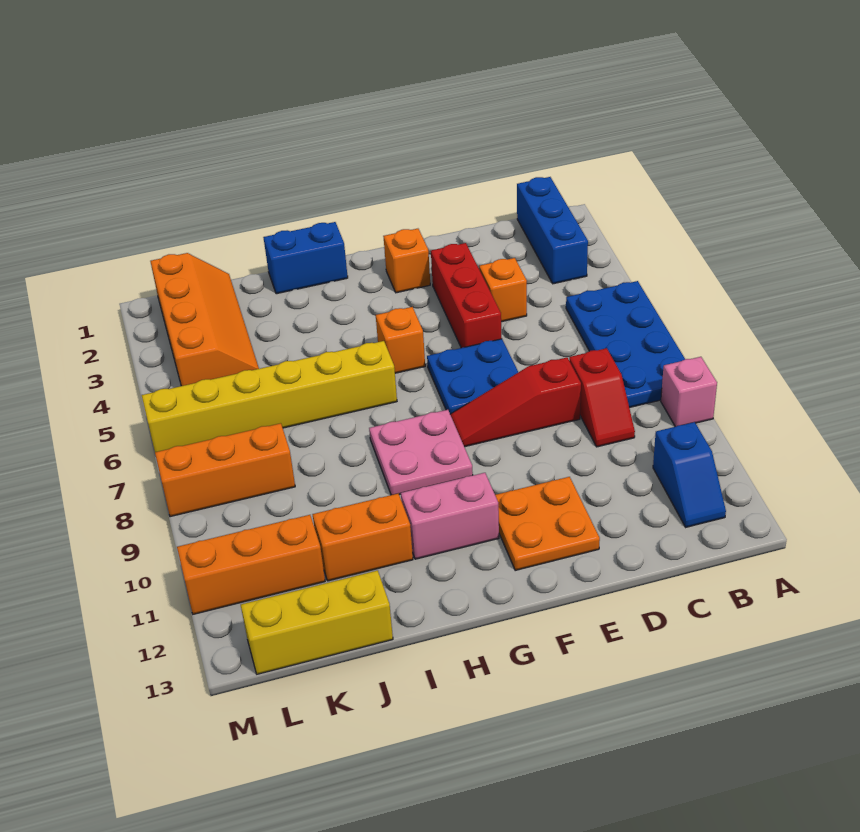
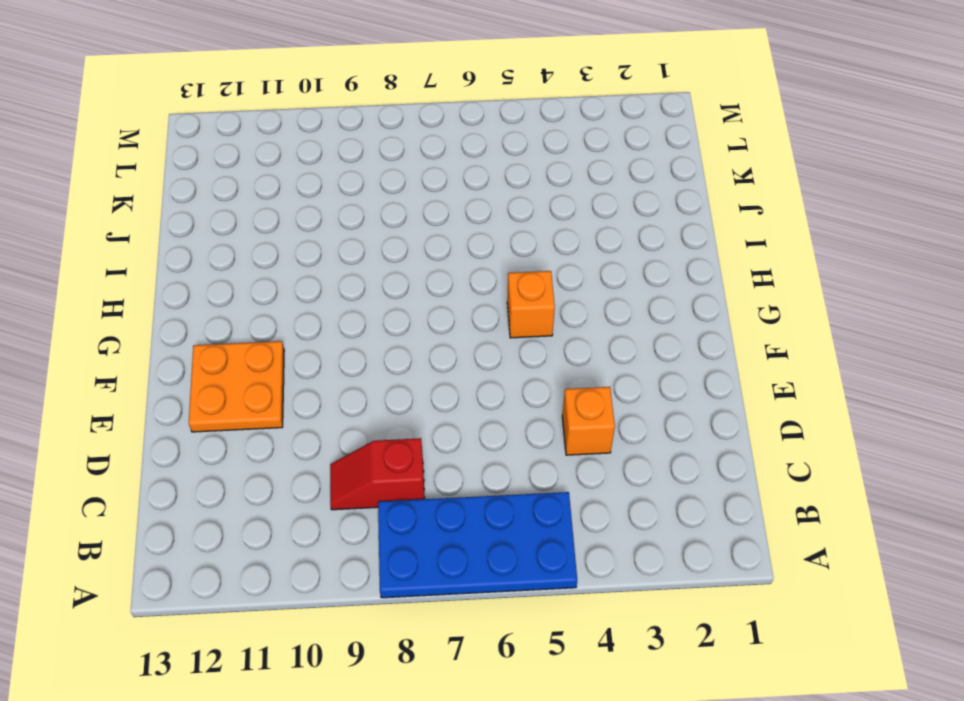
none -> pink 1x1 brick [661,357,717,427]
none -> blue 1x3 brick [517,177,588,284]
none -> blue 1x2 slope [653,422,726,527]

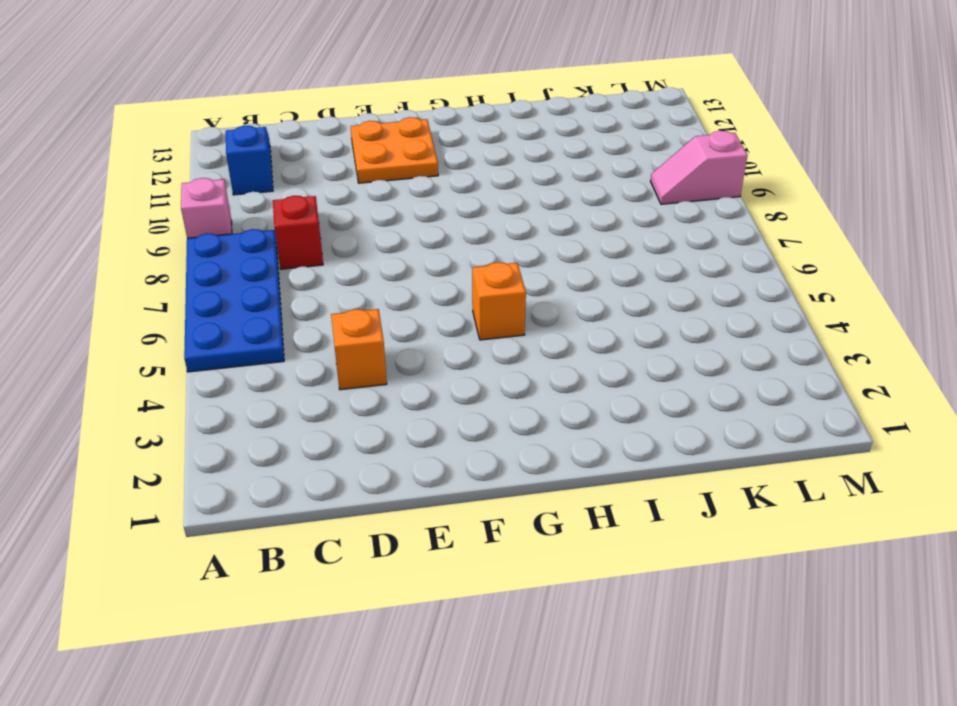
pink 1x2 slope [651,131,748,204] -> none
none -> blue 1x3 brick [517,177,588,284]
none -> red 1x3 slope [450,357,581,447]
none -> red 1x3 brick [431,243,502,348]

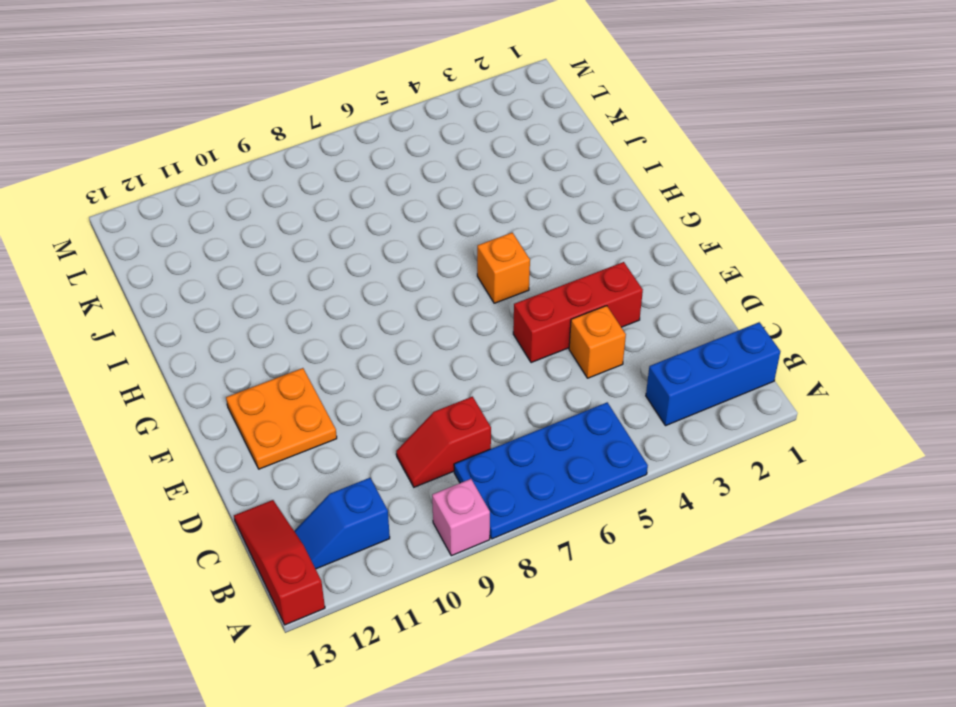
red 1x3 slope [234,500,325,625] -> red 1x3 slope moved to [450,357,581,447]
none -> blue 2x2 plate [427,339,518,414]
none -> orange 1x1 brick [383,229,430,293]
none -> pink 2x2 plate [369,410,473,495]

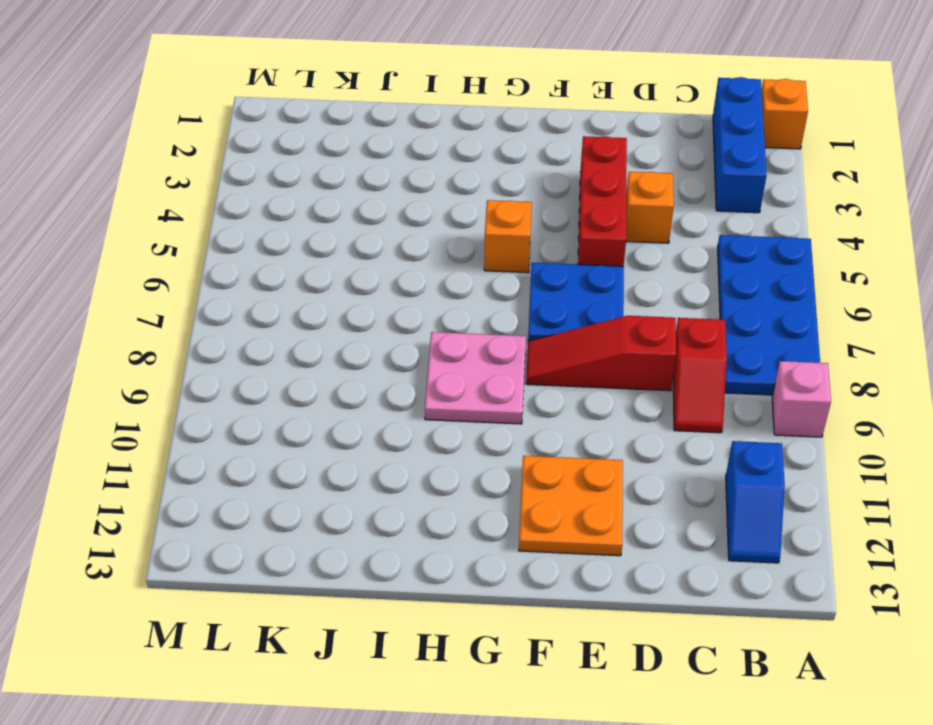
orange 1x1 brick [761,79,808,149] -> orange 1x1 brick moved to [383,229,430,293]
none -> pink 1x2 brick [401,473,499,559]
none -> blue 1x2 brick [263,222,348,294]
none -> yellow 1x6 brick [142,341,397,452]

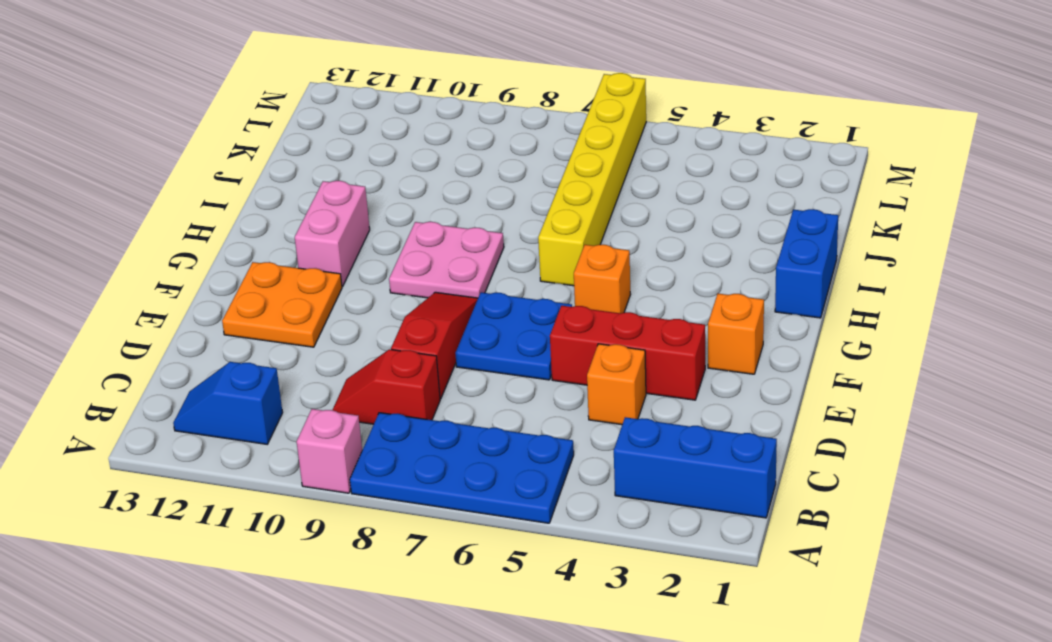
none -> orange 1x2 brick [312,494,413,581]
none -> yellow 1x3 brick [241,570,393,674]
none -> orange 2x4 slope [150,253,259,386]

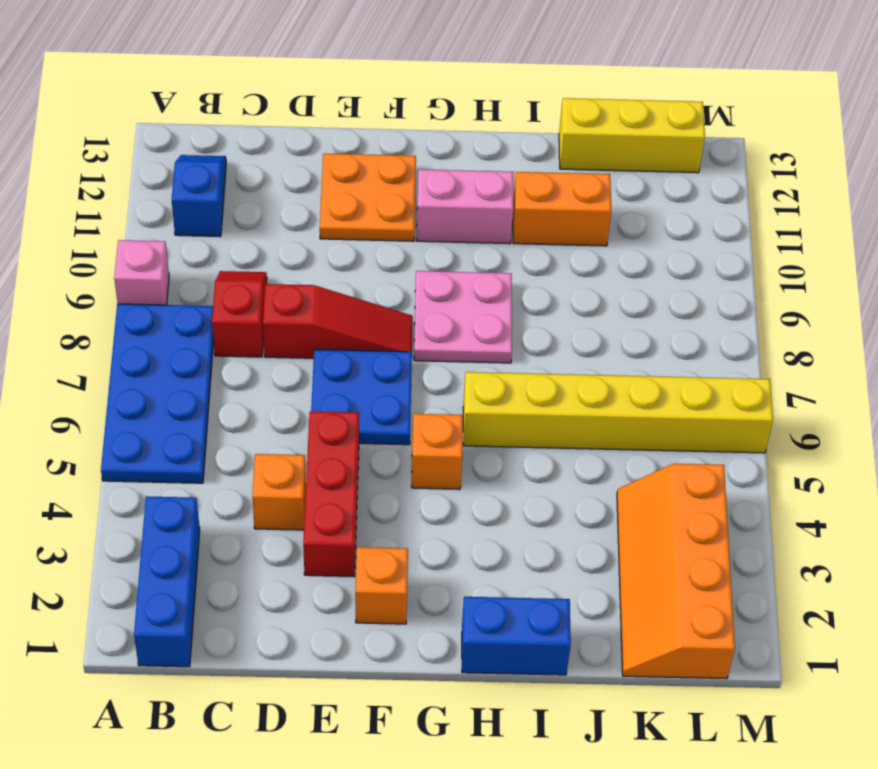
none -> orange 1x3 brick [155,423,295,517]
none -> orange 1x3 brick [177,515,325,614]

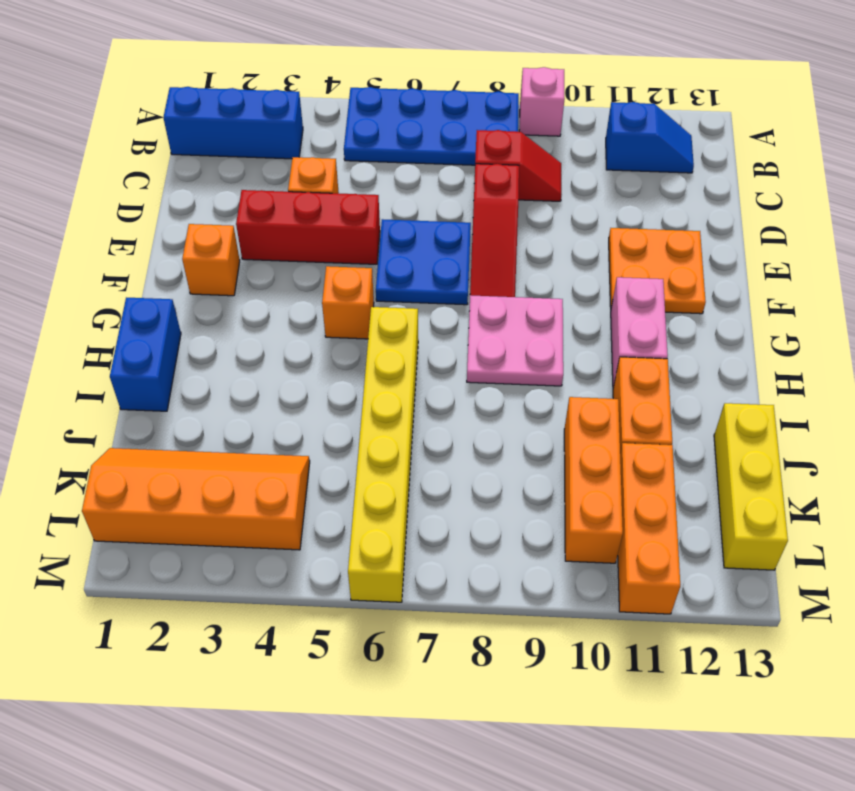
orange 1x3 brick [564,397,623,563] -> orange 1x3 brick moved to [155,423,295,517]

